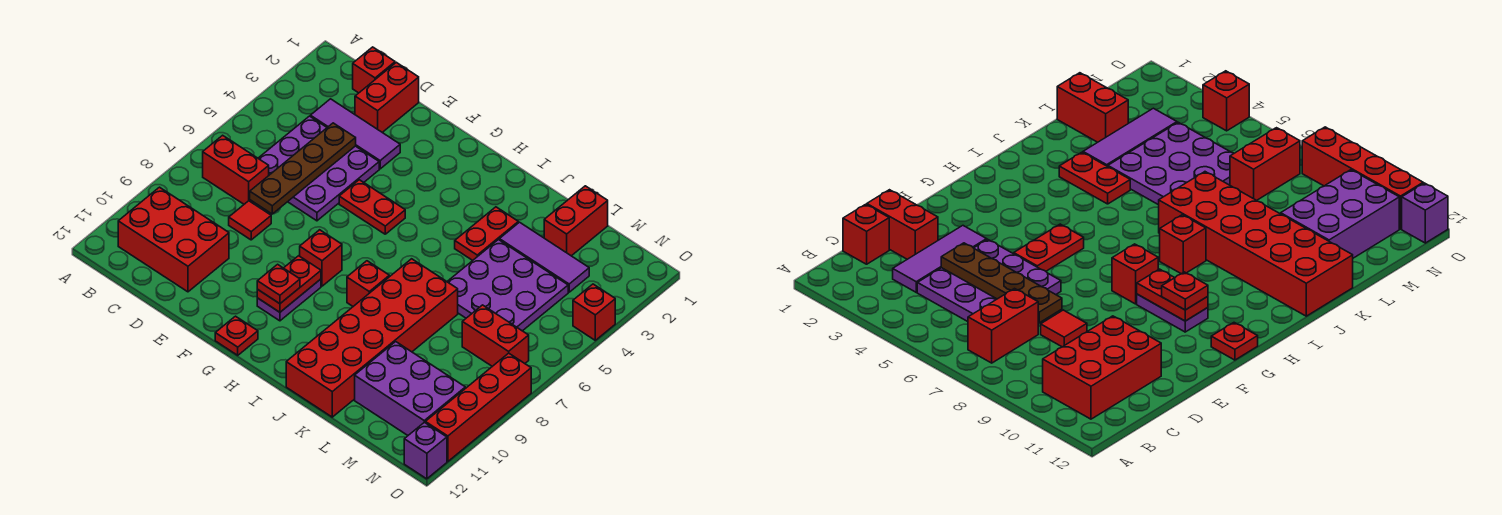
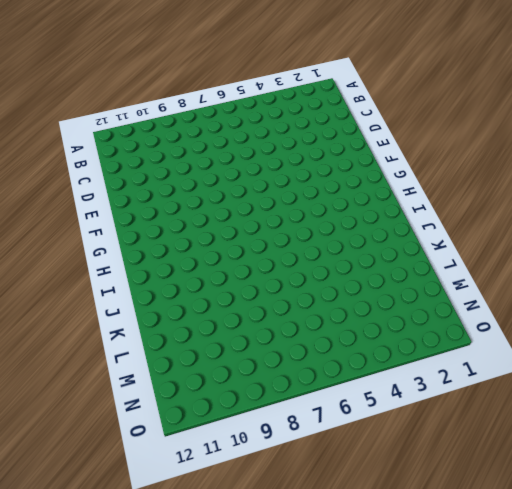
none -> red 1x2 brick [203,135,269,204]
none -> red 2x3 brick [118,187,229,292]
none -> red 1x1 brick [353,47,395,93]

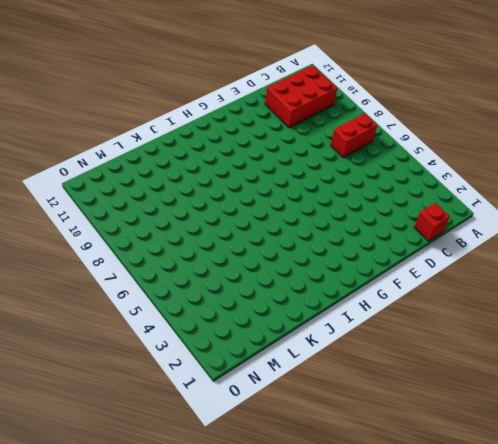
none -> purple 1x3 tile [310,99,400,169]
none -> purple 3x3 plate [258,116,379,221]
none -> red 1x2 brick [355,62,419,132]

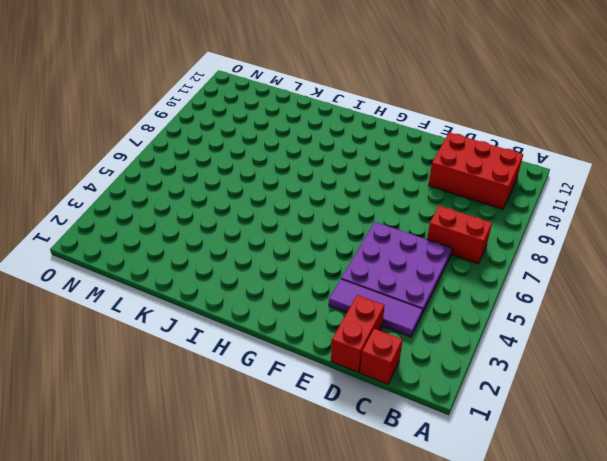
none -> red 1x1 tile [229,201,271,240]
none -> red 1x2 plate [339,180,405,234]
none -> red 1x1 brick [300,230,342,286]

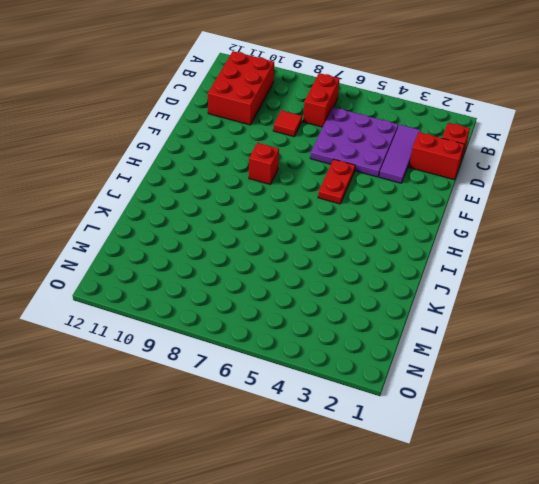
none -> purple 1x2 plate [257,279,321,321]
none -> red 1x1 plate [215,316,258,355]
none -> red 1x1 brick [347,261,389,306]

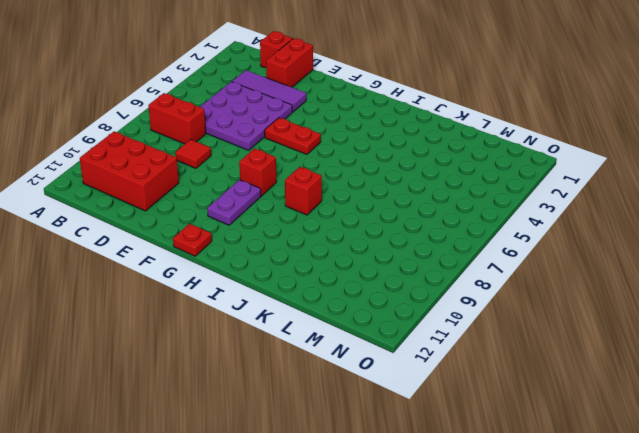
none -> red 1x2 plate [455,207,518,260]
none -> red 2x6 brick [286,259,458,417]
none -> purple 1x3 tile [499,222,589,292]

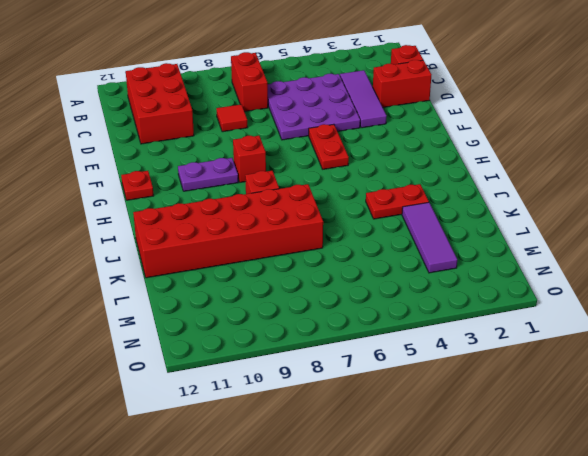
none -> purple 3x3 plate [447,240,568,331]
none -> red 1x2 brick [544,186,608,256]
none -> purple 2x3 brick [355,342,465,435]

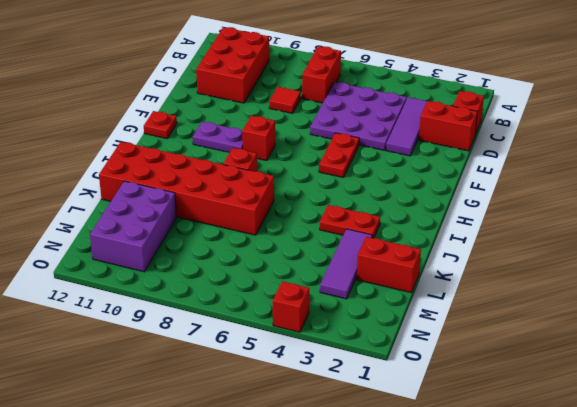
none -> purple 3x3 plate [447,240,568,331]
none -> red 1x2 brick [462,305,529,366]
none -> red 1x4 brick [425,353,531,461]

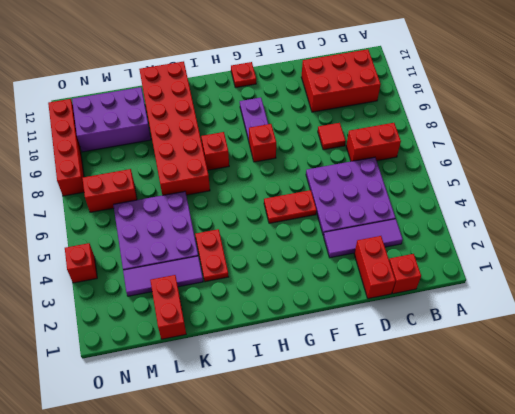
none -> purple 1x1 brick [404,422,447,479]
none -> brown 1x4 plate [250,123,356,214]
none -> red 1x2 plate [257,256,321,312]

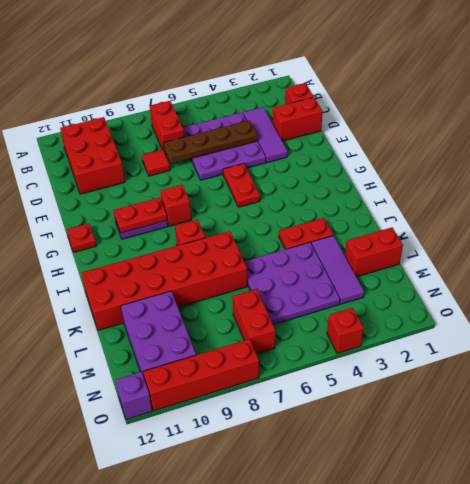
none -> red 1x1 plate [257,264,300,304]

